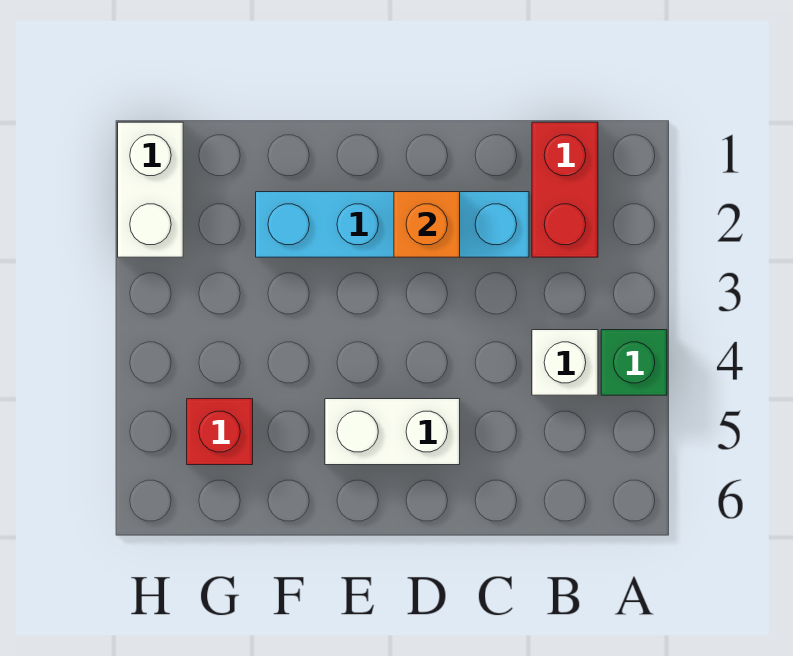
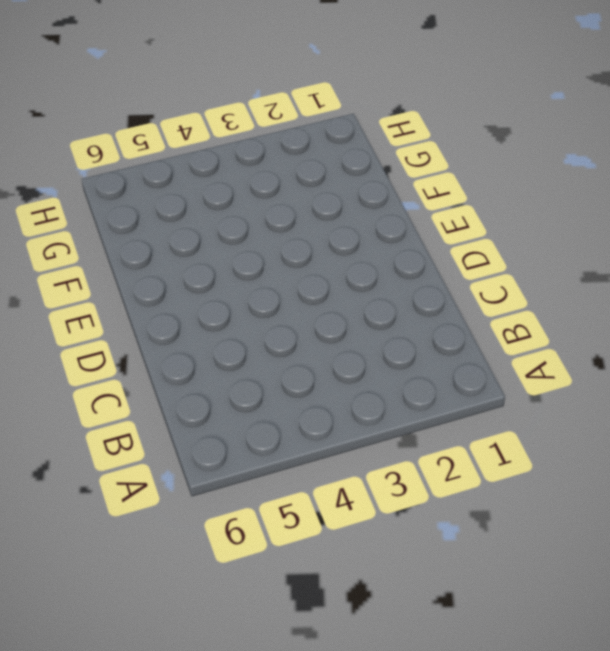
none -> green 1x1 brick [601,330,667,395]
none -> red 1x2 brick [532,122,598,257]

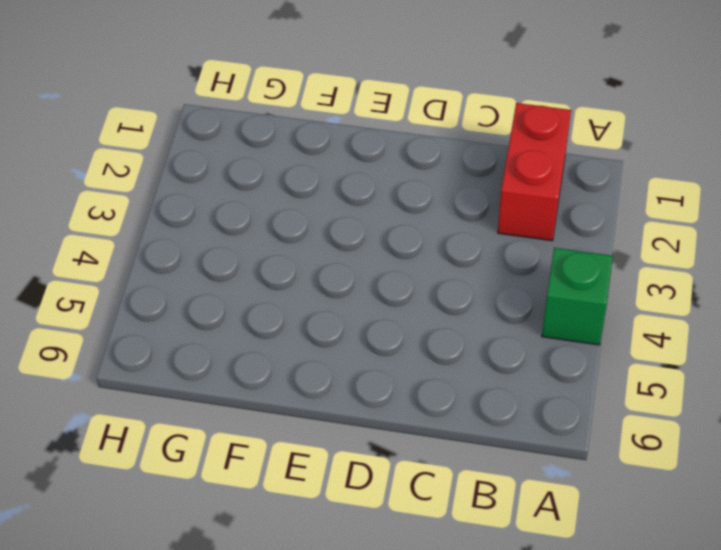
none -> white 1x1 brick [532,330,598,395]
none -> cyan 1x4 brick [256,192,529,257]

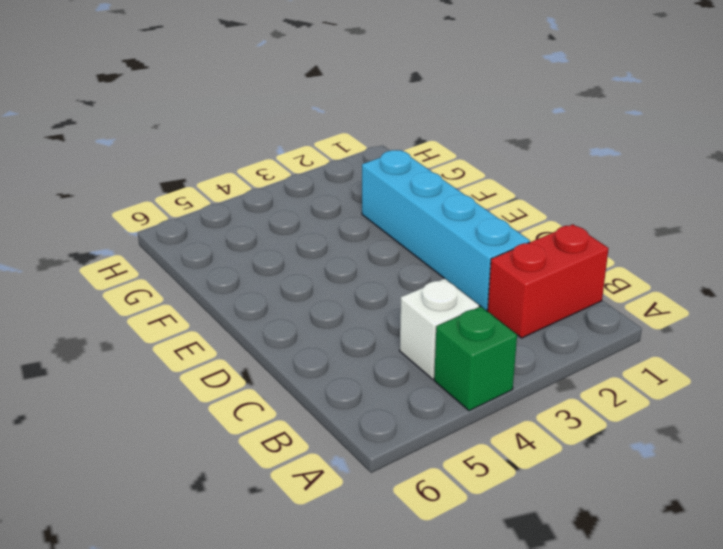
none -> white 1x2 brick [325,399,460,465]
none -> red 1x1 brick [187,399,253,465]

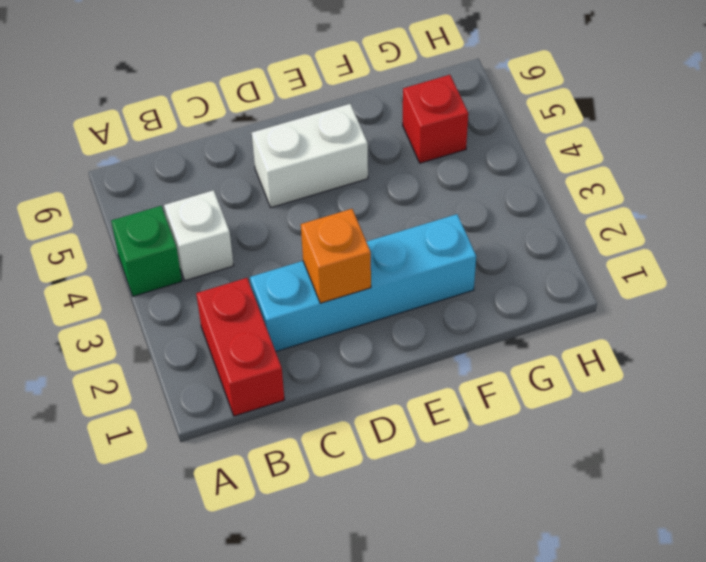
none -> white 1x2 brick [118,122,183,257]

